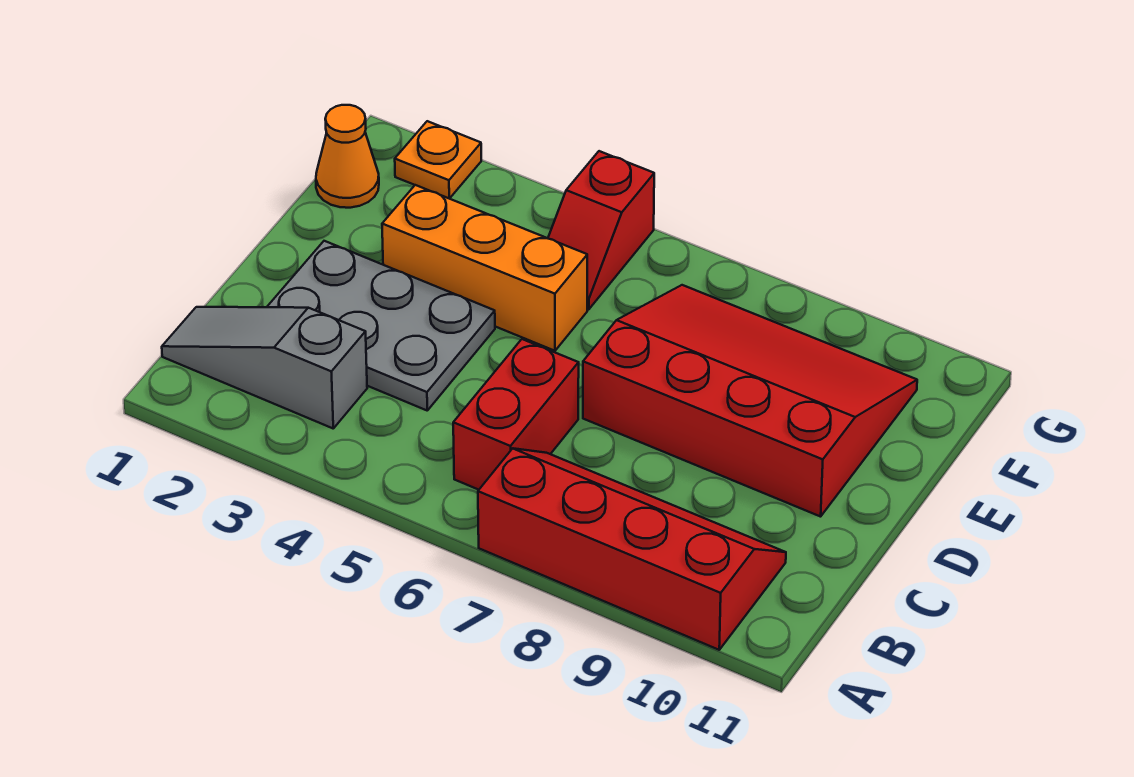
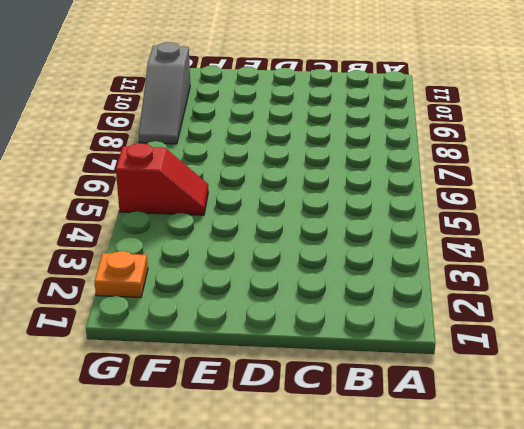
grey 1x3 slope [139,42,190,144] -> grey 1x3 slope moved to [162,307,367,428]
none -> red 2x4 slope [478,448,786,650]
none -> red 1x2 brick [453,339,579,490]

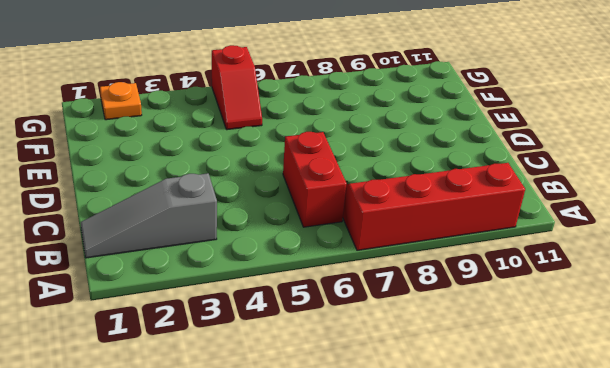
none -> grey 2x3 plate [267,241,495,410]
none -> red 3x4 slope [583,285,917,517]

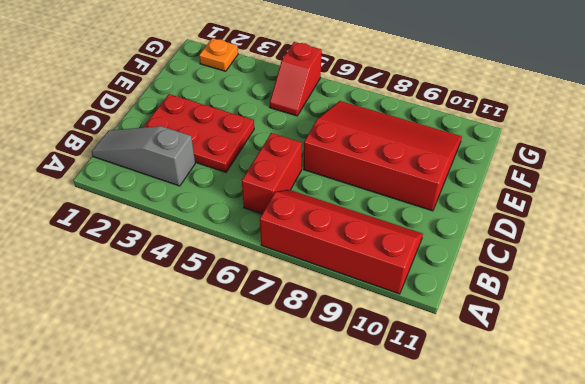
red 2x3 plate [143,94,254,172] -> grey 2x3 plate [267,241,495,410]
none -> orange 1x3 brick [382,185,587,351]
none -> orange 1x1 cone [316,105,379,208]

